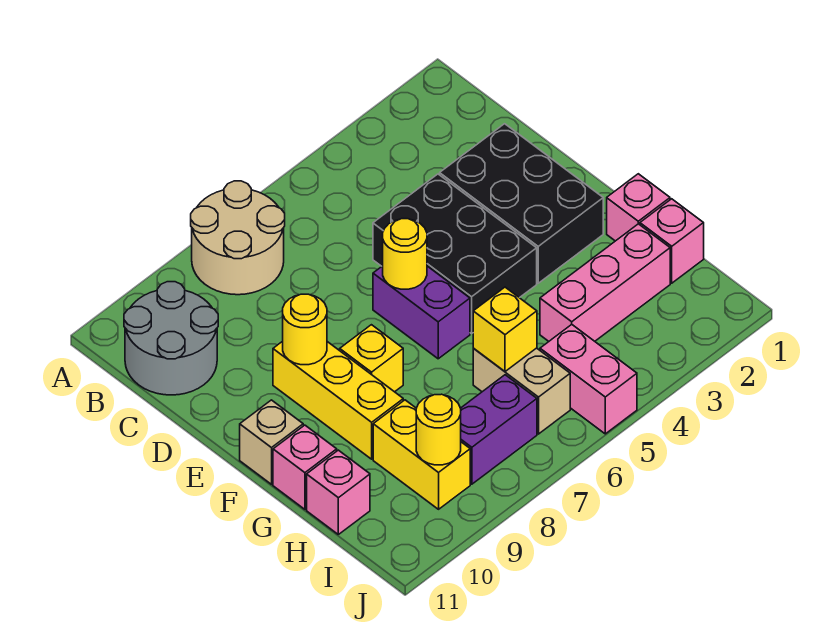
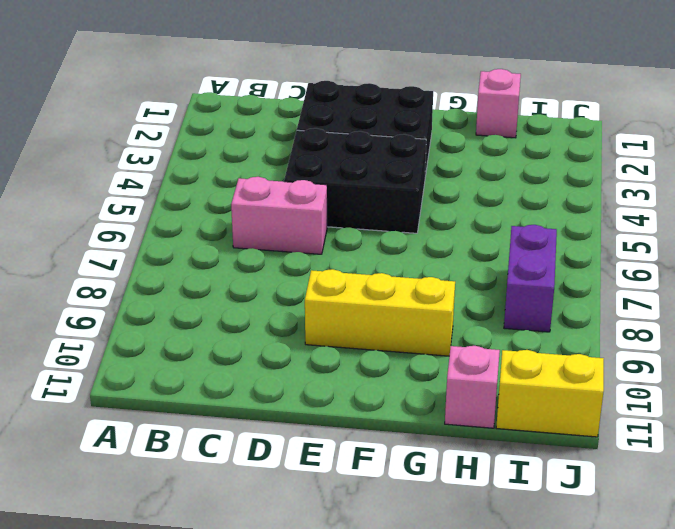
pink 1x2 brick [231,177,327,254] -> pink 1x2 brick moved to [540,325,637,434]
yellow 1x2 brick [496,350,604,437] -> yellow 1x2 brick moved to [373,400,470,509]
none -> tan 2x2 round brick [191,181,285,295]
none -> grey 2x2 round brick [124,282,218,395]
none -> purple 1x2 brick [373,266,470,359]

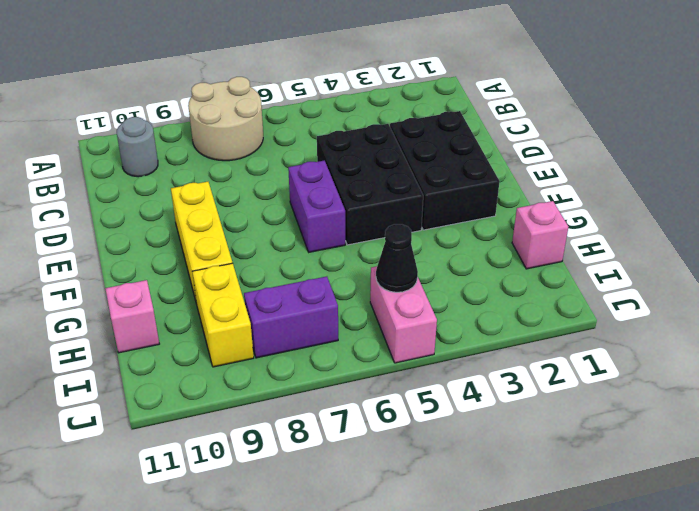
grey 1x1 round brick [117,117,158,177] -> grey 2x2 round brick [124,282,218,395]
black 1x1 cone [376,224,418,292] -> none
none -> yellow 1x1 brick [340,325,403,392]
none -> tan 1x1 brick [240,400,303,484]
none -> pink 1x1 brick [607,174,670,241]

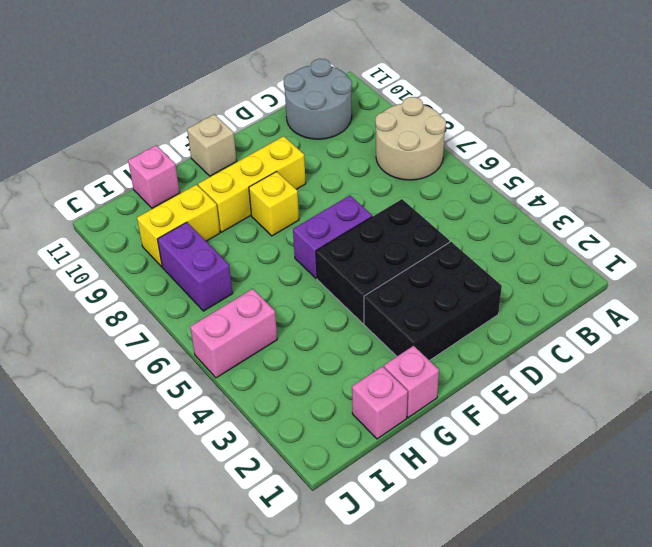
none -> pink 1x1 brick [273,425,337,509]
none -> pink 1x3 brick [540,224,670,341]
none -> tan 1x2 brick [473,348,570,434]

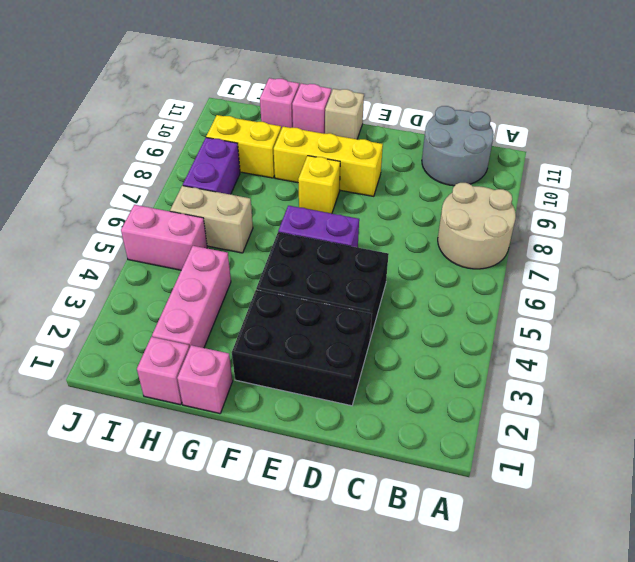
none -> yellow 1x1 round brick [383,219,427,289]
none -> yellow 1x1 round brick [283,294,327,365]
none -> yellow 1x1 brick [473,287,537,371]

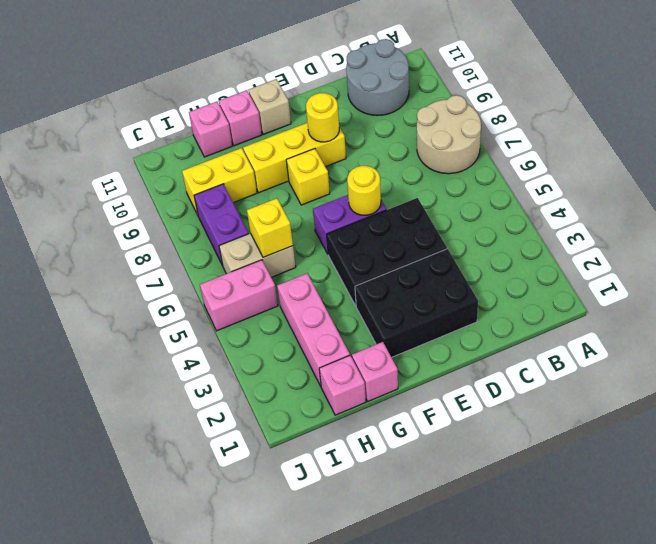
none -> yellow 1x1 round brick [416,394,461,465]

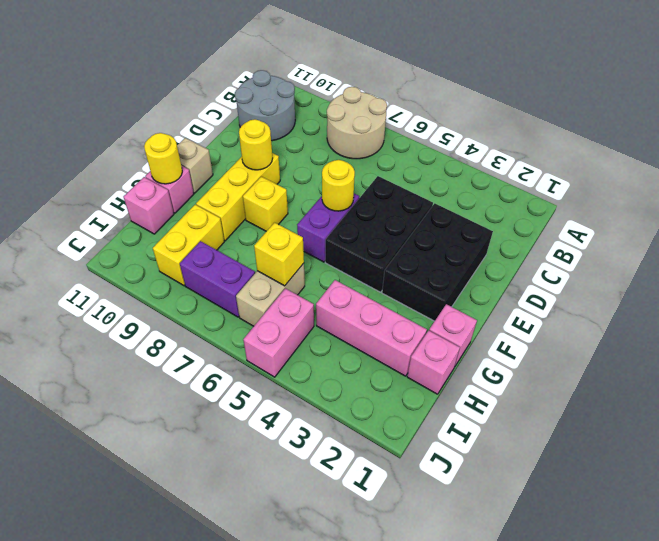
yellow 1x1 round brick [144,133,182,184] -> yellow 1x1 round brick moved to [416,394,461,465]

